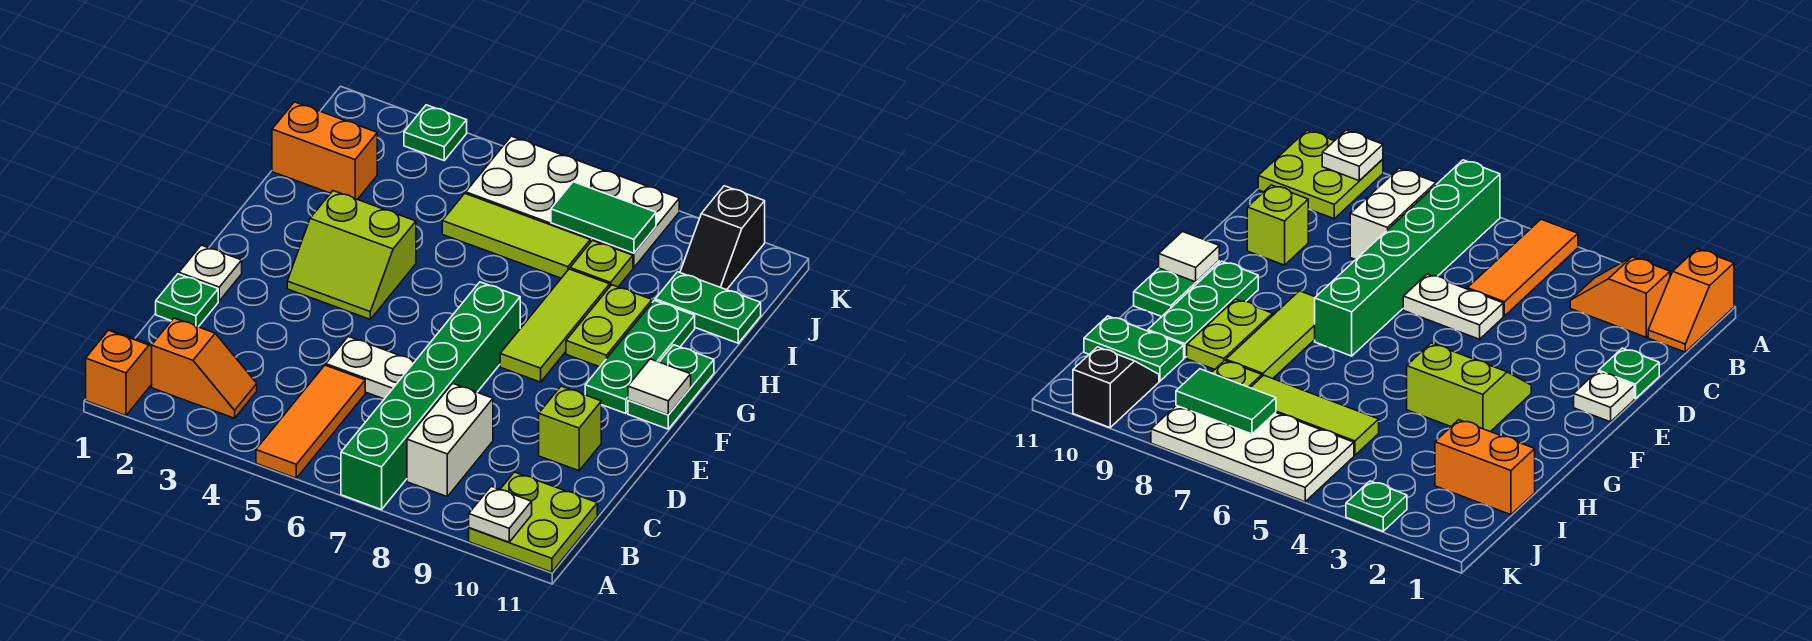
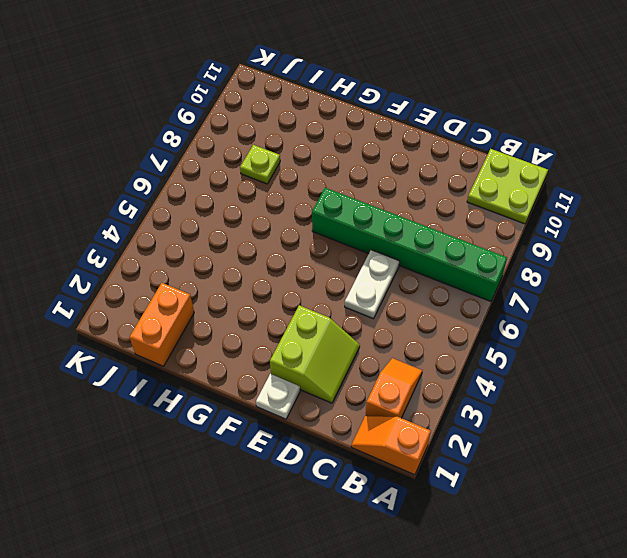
lime 2x2 slope [270,305,360,403] -> lime 2x2 slope moved to [287,191,416,319]
none -> orange 1x3 tile [256,365,365,478]
none -> white 1x2 brick [407,383,493,496]
none -> green 1x1 plate [156,274,218,327]

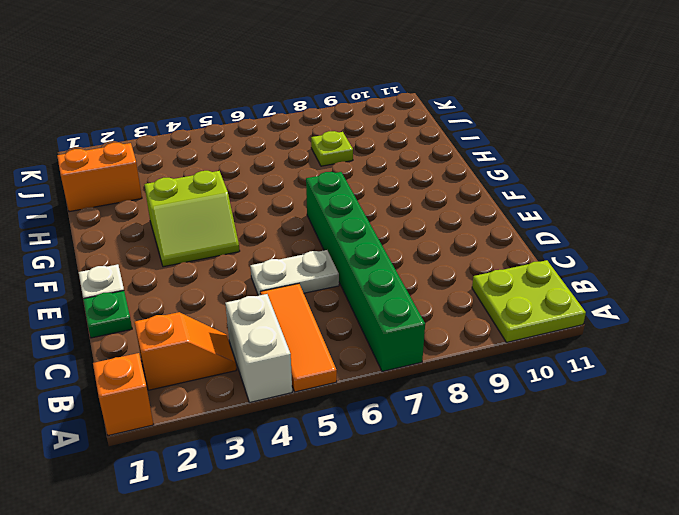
white 1x2 brick [225,294,292,402] -> white 1x2 brick moved to [407,383,493,496]
none -> lime 1x1 brick [539,386,601,471]
none -> lime 1x3 tile [500,269,610,382]
none -> green 1x3 plate [585,300,695,414]

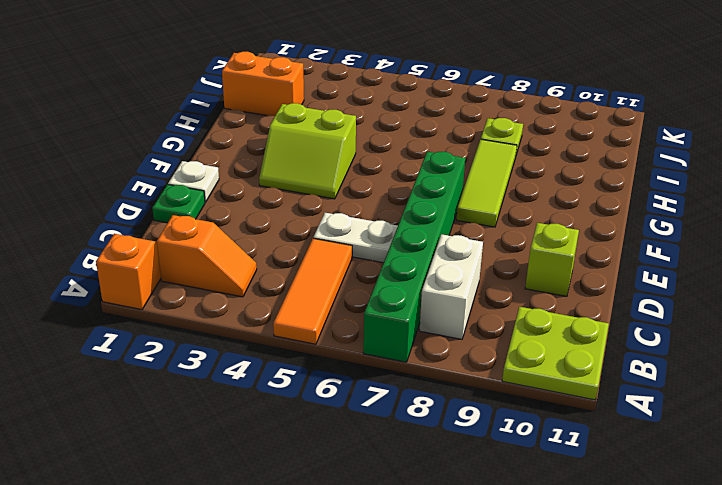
none -> green 1x3 plate [585,300,695,414]
none -> green 1x2 plate [628,345,714,429]
none -> lime 1x2 plate [566,285,652,367]

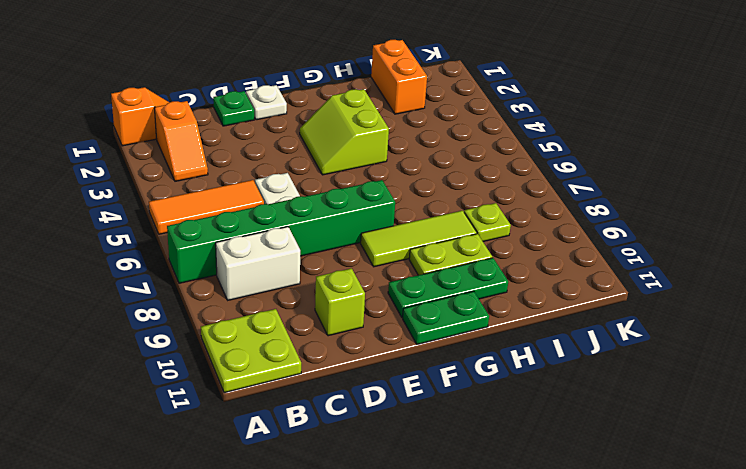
none -> lime 1x3 tile [442,194,590,278]
none -> green 1x2 plate [655,272,761,343]
none -> white 2x4 plate [466,136,679,268]

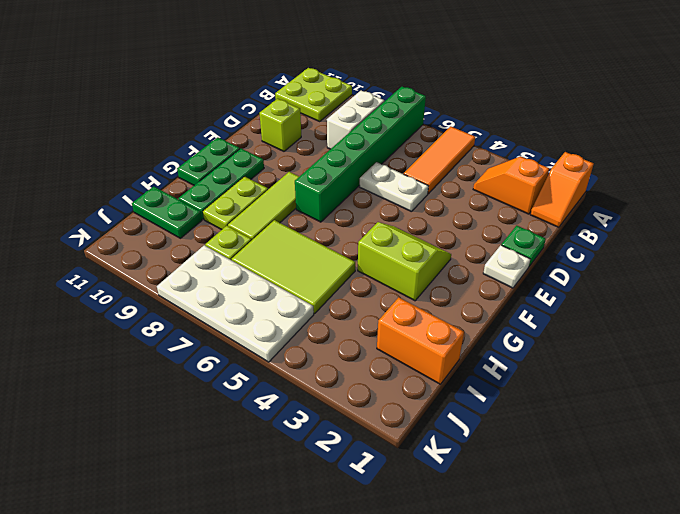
lime 2x3 tile [232,220,355,314] -> lime 1x3 tile [442,194,590,278]
none -> black 1x2 slope [680,186,765,290]
none -> green 1x1 plate [404,105,467,160]
none -> white 1x1 plate [469,486,532,542]

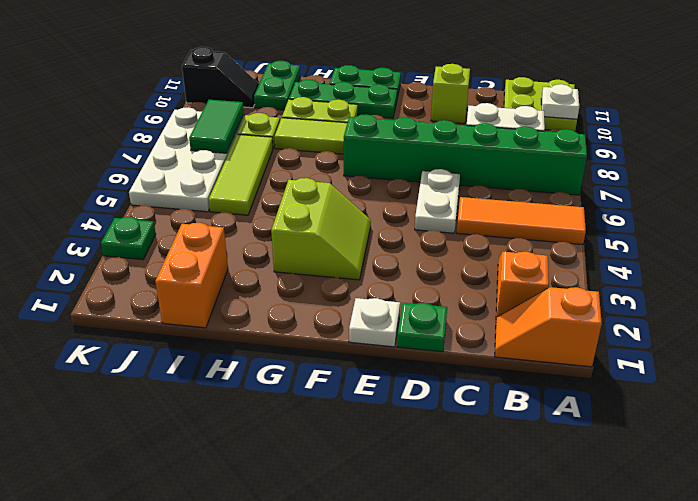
none -> white 1x1 tile [628,359,691,415]

